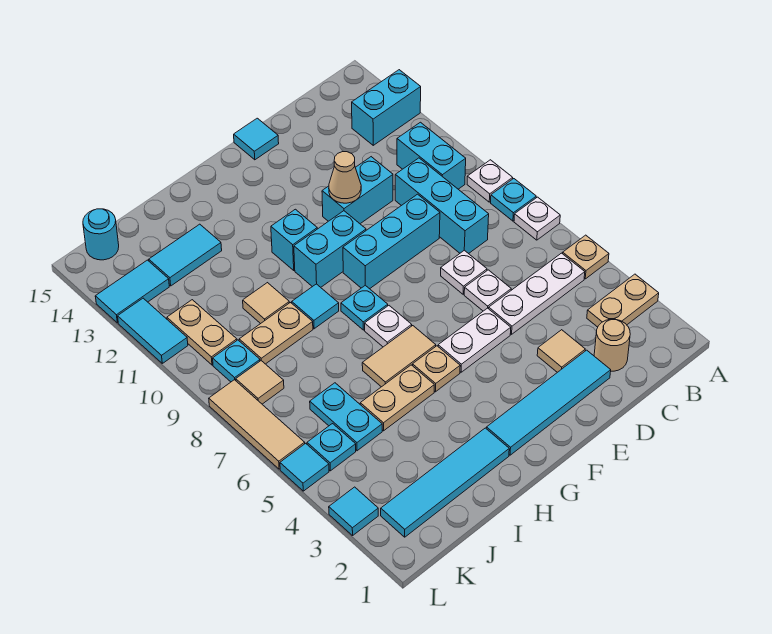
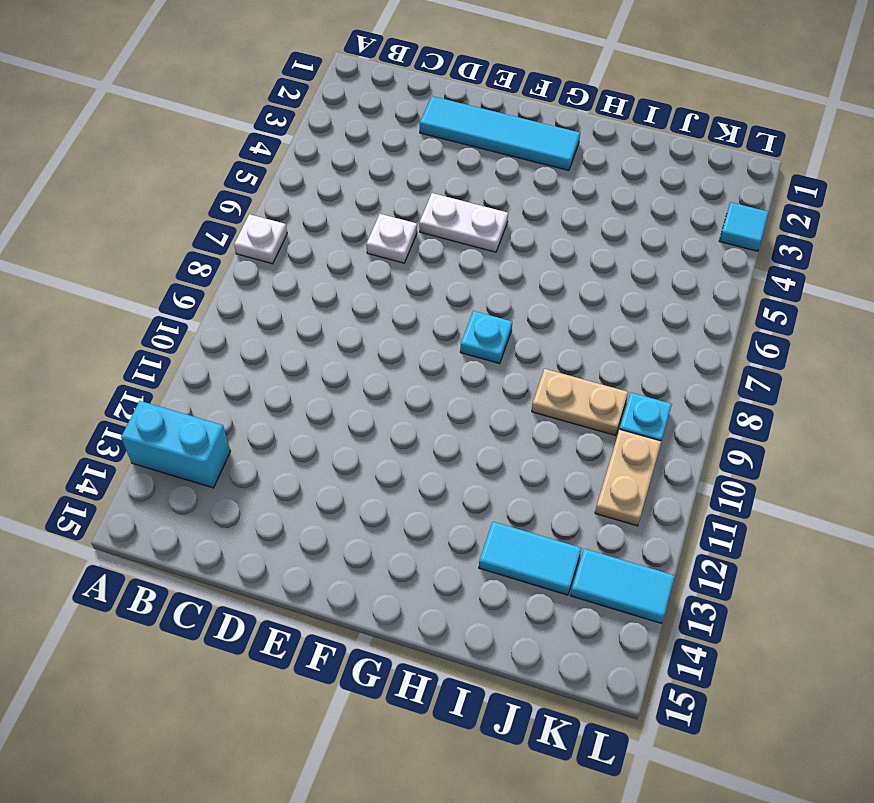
none -> tan 1x2 plate [587,274,659,327]
none -> tan 1x1 plate [563,235,609,279]
none -> cyan 1x1 plate [491,179,536,221]
none -> white 1x1 plate [467,160,513,202]

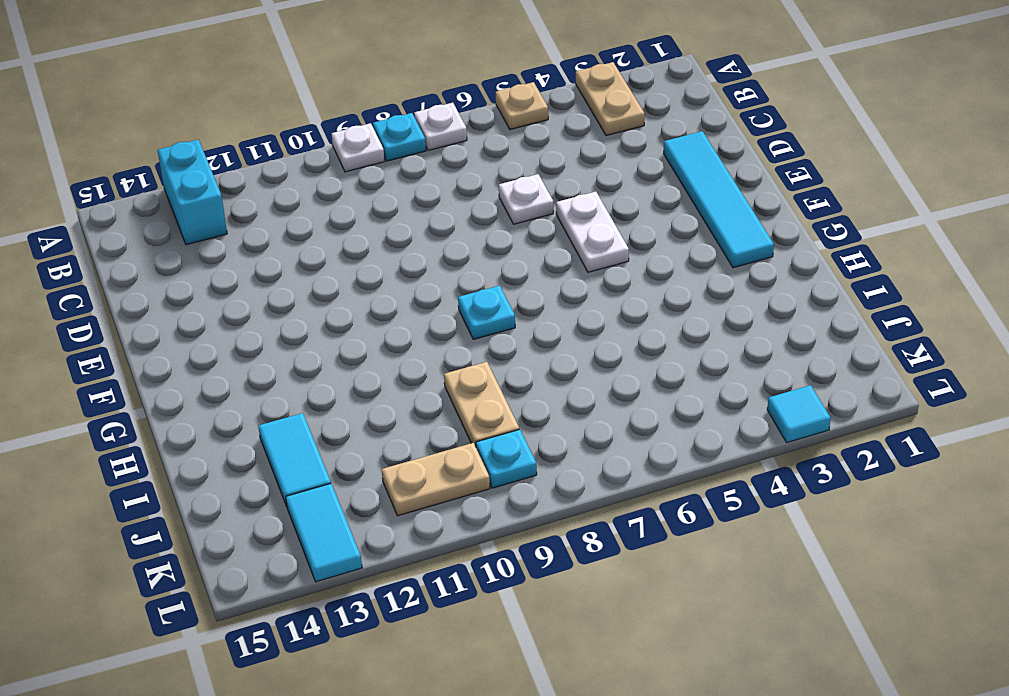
none -> white 1x3 plate [489,253,585,334]
none -> cyan 1x2 brick [397,122,466,189]
none -> tan 1x1 round brick [594,319,630,371]
none -> cyan 1x3 brick [395,158,489,254]

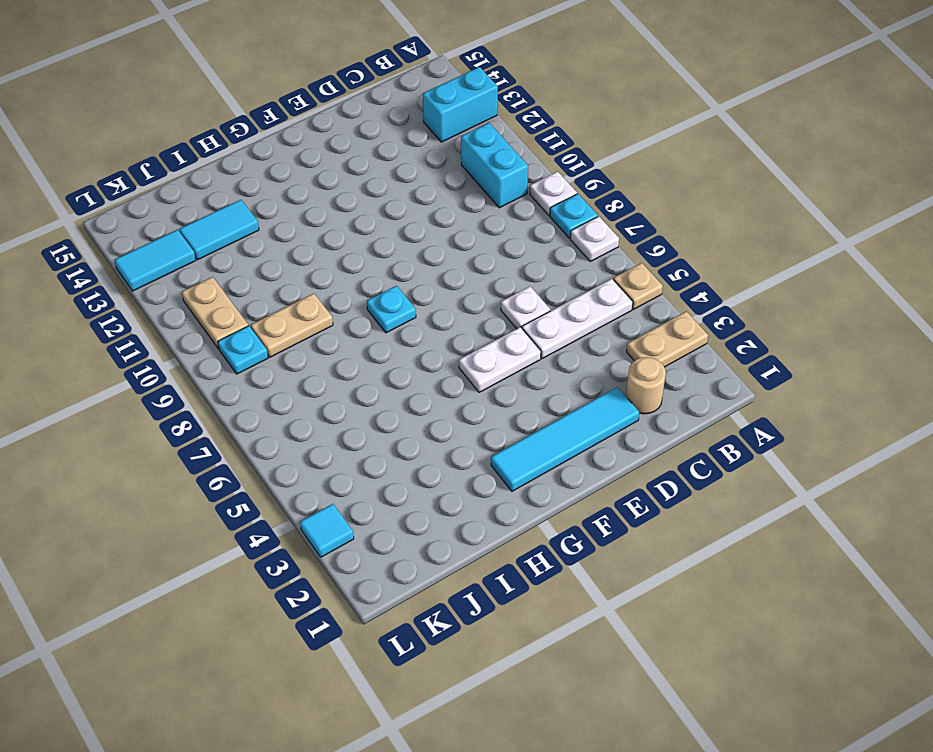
none -> cyan 1x3 brick [395,158,489,254]
none -> tan 1x1 tile [537,330,585,372]
none -> white 1x1 plate [441,250,487,294]
none -> cyan 1x3 brick [343,194,440,289]

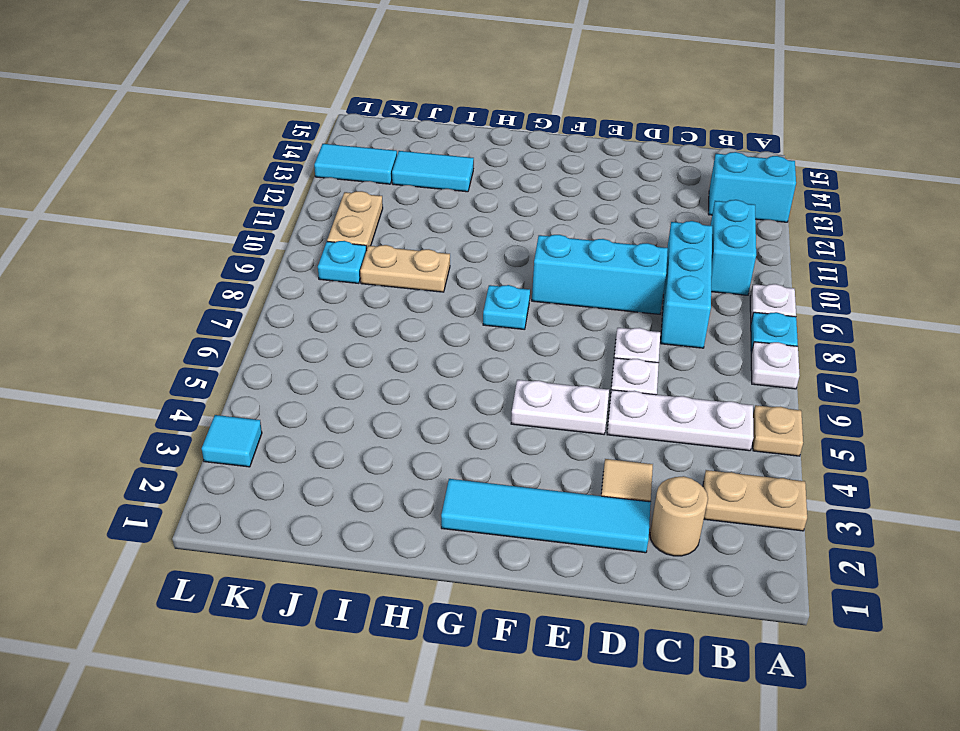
none -> cyan 1x2 brick [322,157,393,224]
none -> cyan 1x1 tile [234,118,279,160]
none -> cyan 1x2 brick [294,211,366,287]
none -> tan 1x1 plate [412,346,460,392]

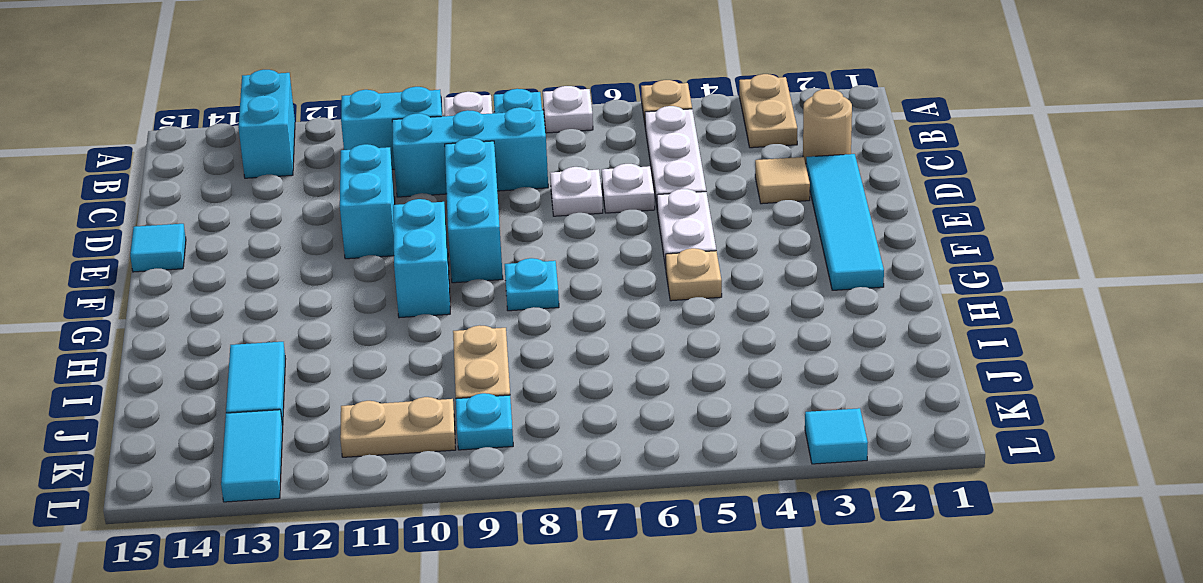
none -> tan 1x2 tile [362,326,436,387]
none -> white 1x1 plate [365,306,412,347]
none -> cyan 1x1 brick [271,209,317,270]
none -> cyan 1x4 tile [381,428,509,537]

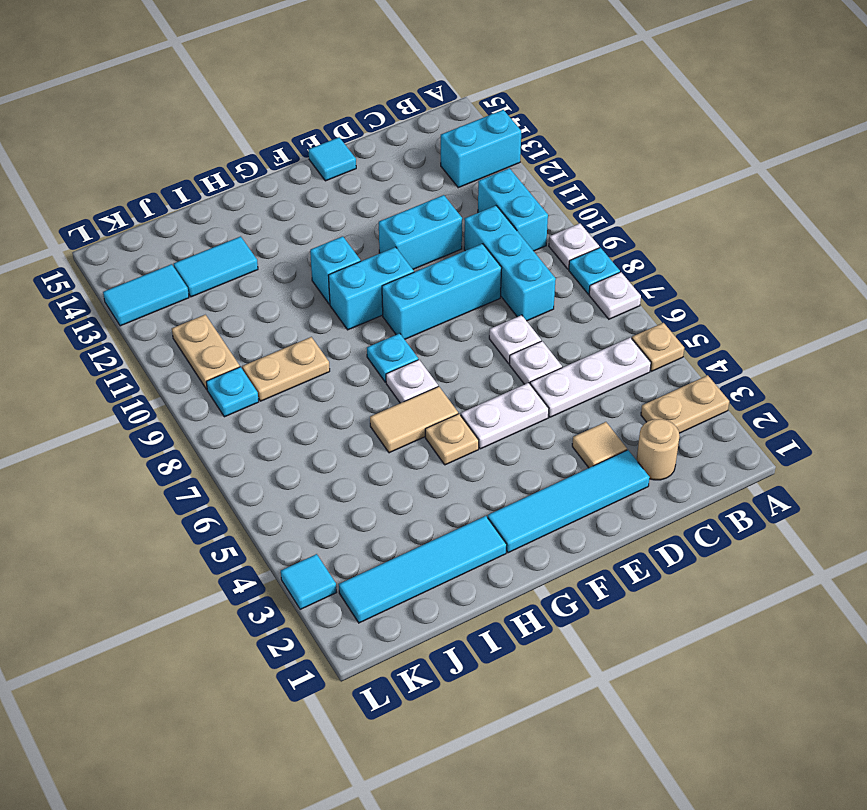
none -> tan 1x2 plate [360,365,434,431]
none -> cyan 1x1 tile [292,284,339,329]
none -> tan 1x1 tile [243,283,289,324]
none -> cyan 1x2 plate [310,383,382,451]

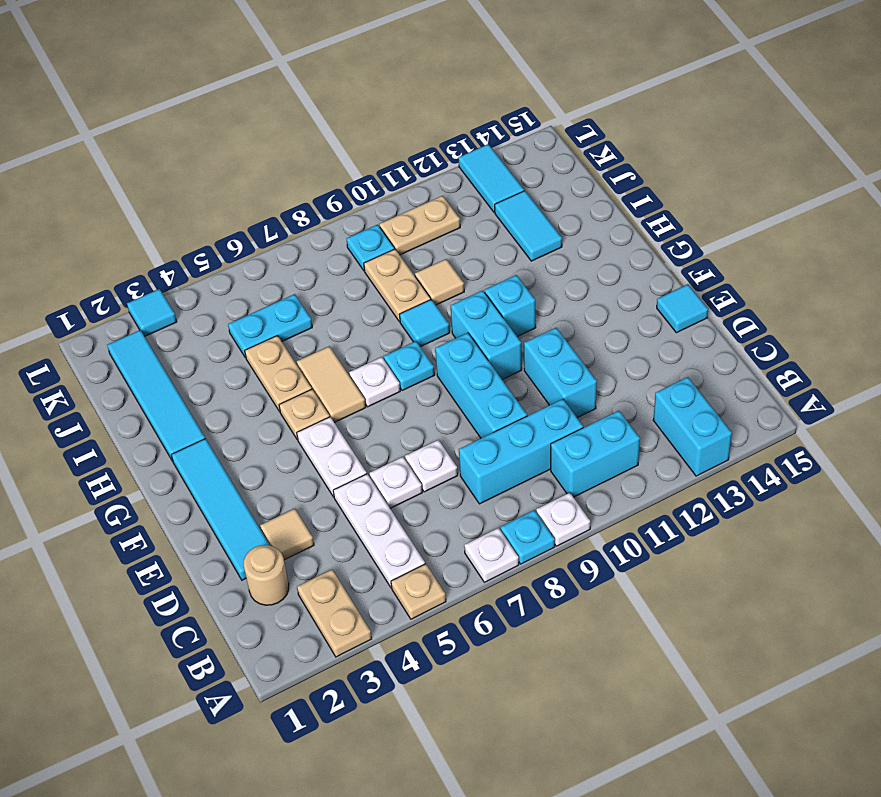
none -> cyan 1x1 plate [307,424,356,471]
none -> tan 1x1 tile [236,361,284,404]
none -> cyan 1x1 round brick [83,209,119,260]
none -> cyan 1x1 tile [280,443,329,491]

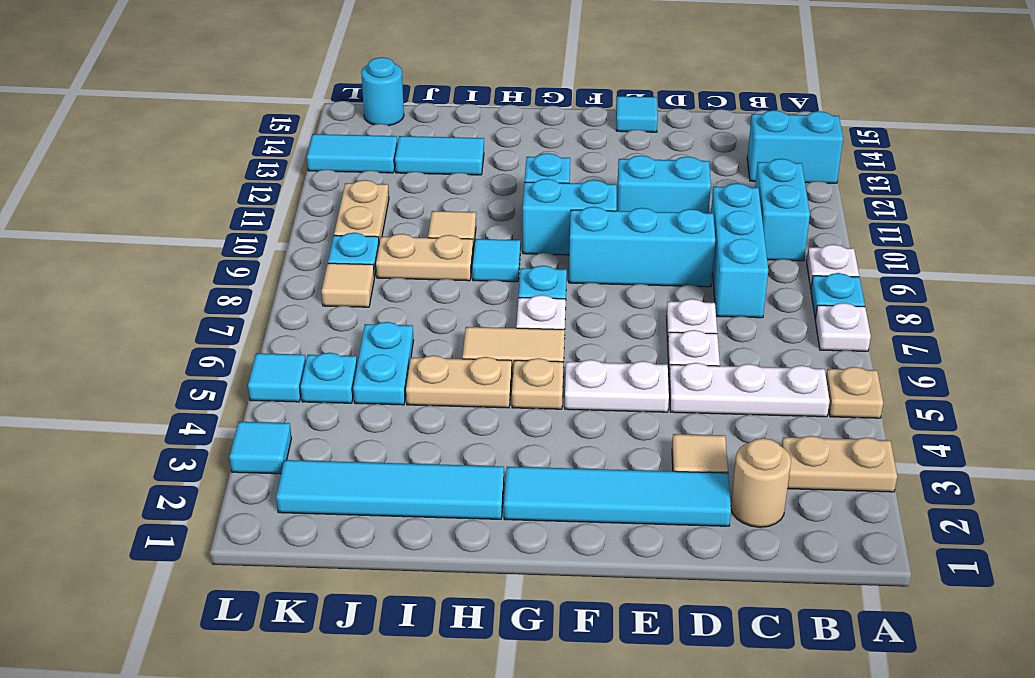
none -> tan 1x3 tile [209,380,305,469]
none -> cyan 1x2 tile [118,298,188,363]
none -> tan 1x1 cone [329,152,361,203]

